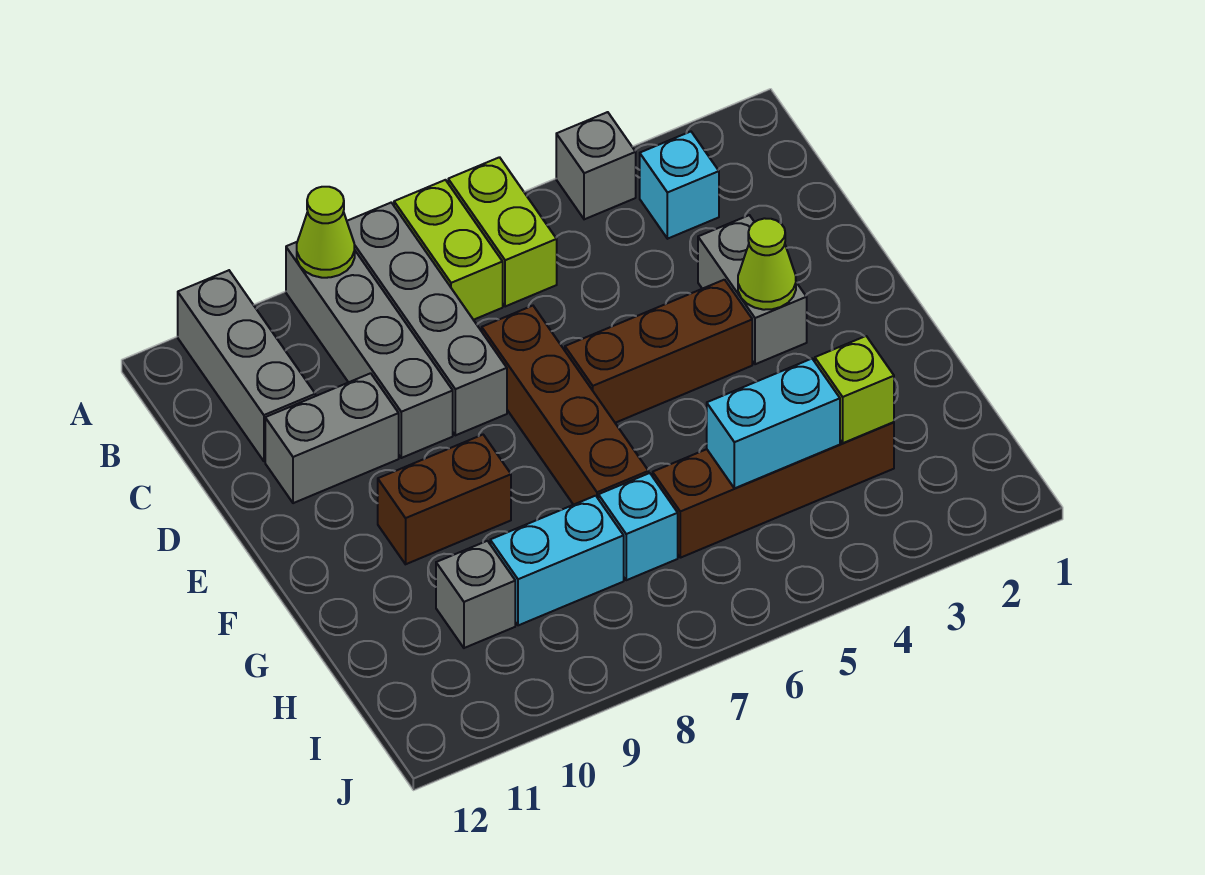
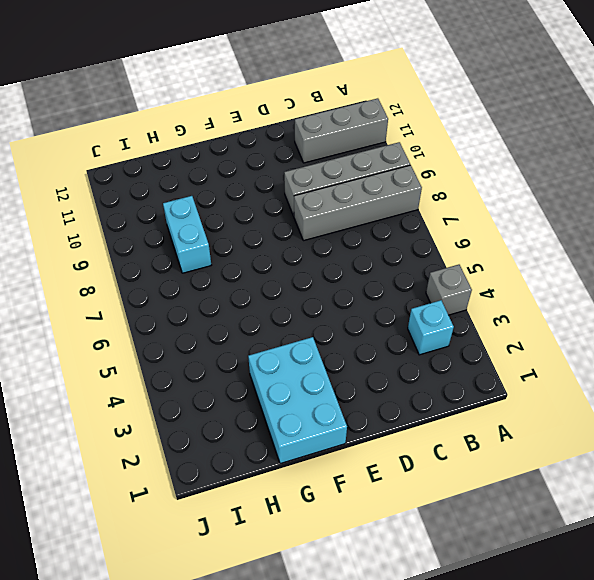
cyan 2x3 brick [248,337,347,464] -> none
none -> lime 1x2 brick [448,157,557,307]
none -> lime 1x2 brick [394,180,503,320]
none -> grey 1x2 brick [698,215,807,364]

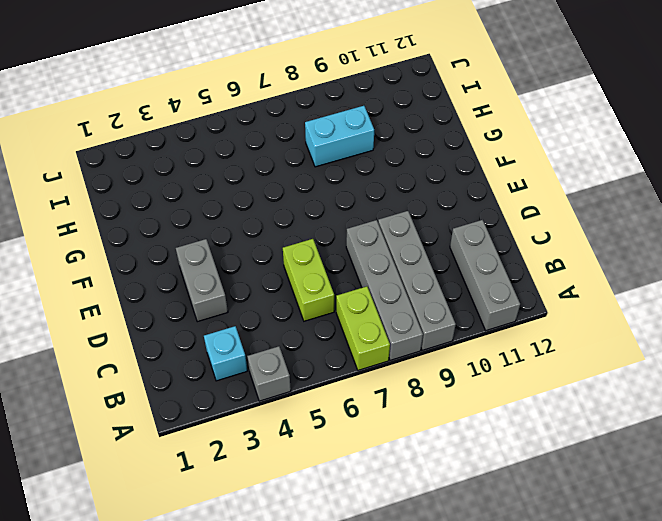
lime 1x2 brick [283,239,334,321] -> lime 1x2 brick moved to [448,157,557,307]
none -> brown 1x4 brick [482,306,649,505]
none -> grey 1x2 brick [265,373,399,503]
none -> brown 1x3 brick [565,280,752,423]

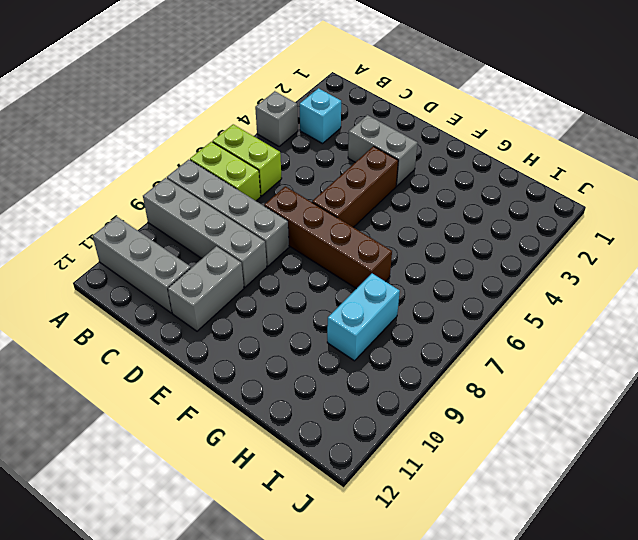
none -> brown 1x2 brick [378,435,511,564]
none -> brown 1x4 brick [653,422,894,558]
none -> cyan 1x1 brick [598,473,678,580]

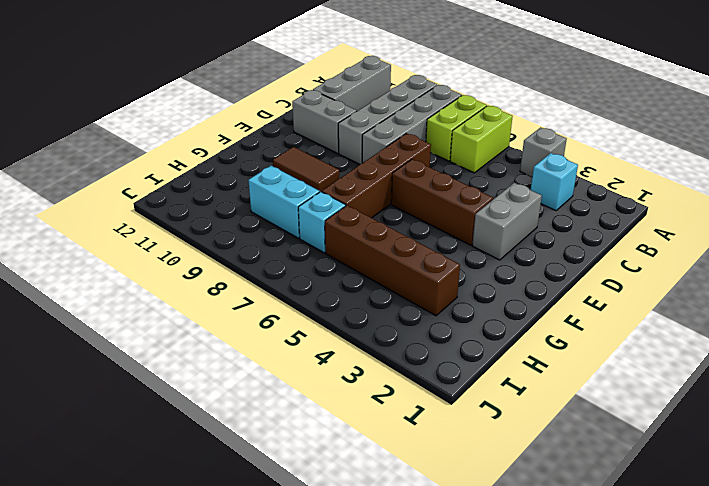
brown 1x2 tile [273,147,339,192] -> brown 1x2 brick [378,435,511,564]
none -> grey 1x1 brick [436,541,515,648]
none -> lime 1x1 cone [297,187,355,278]
none -> lime 1x1 cone [738,218,796,310]

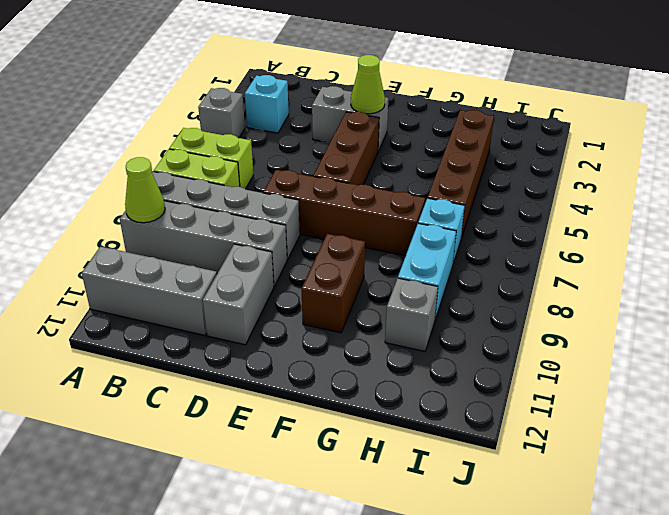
none -> lime 1x1 brick [815,336,894,443]
none -> cyan 1x2 brick [707,359,840,488]

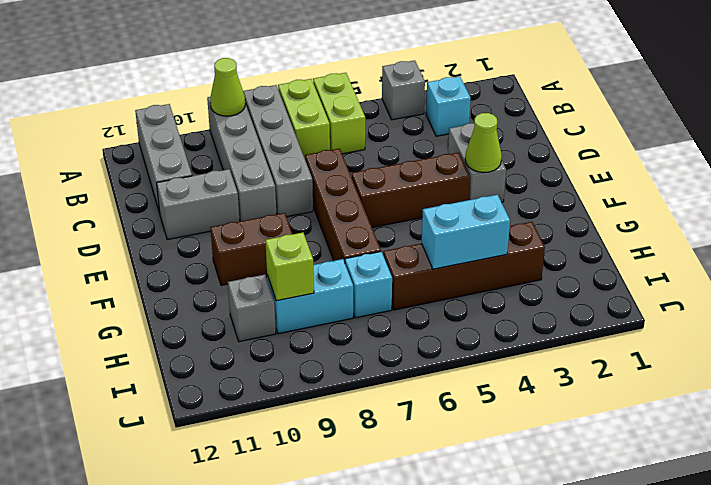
lime 1x1 brick [265,233,314,301] -> lime 1x1 brick moved to [815,336,894,443]

